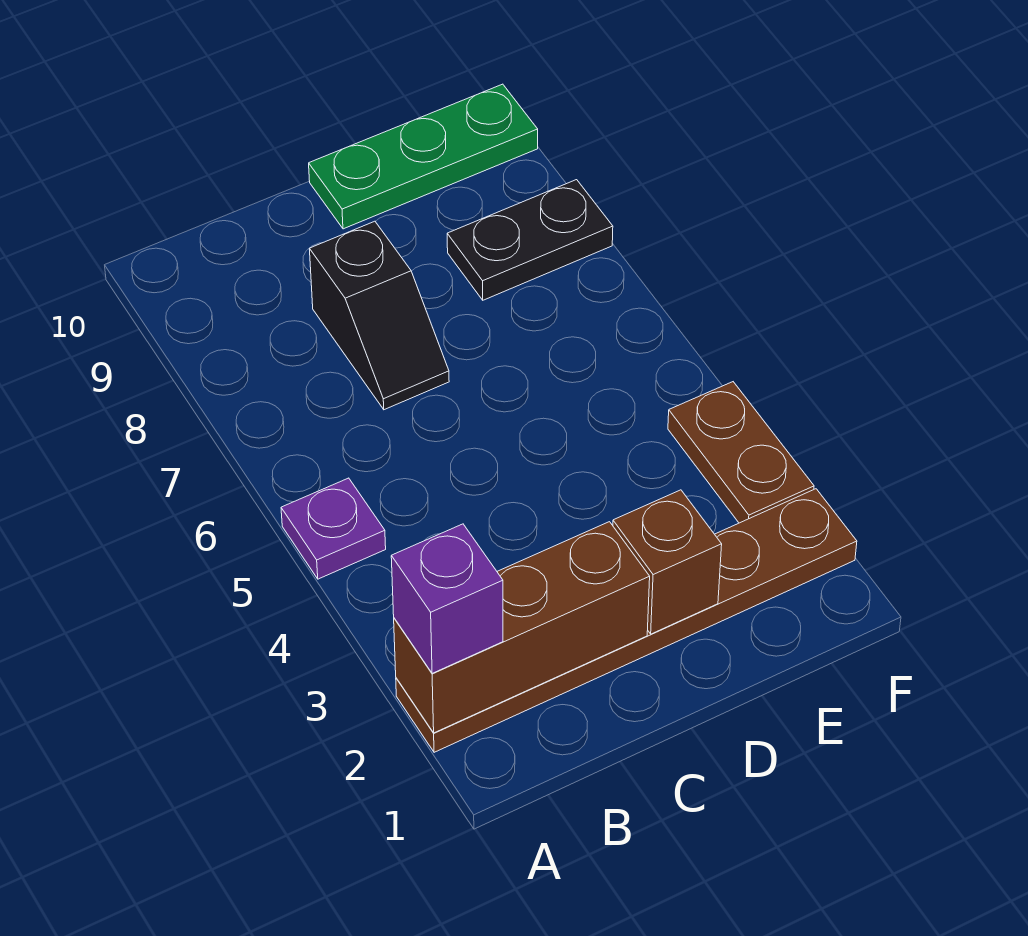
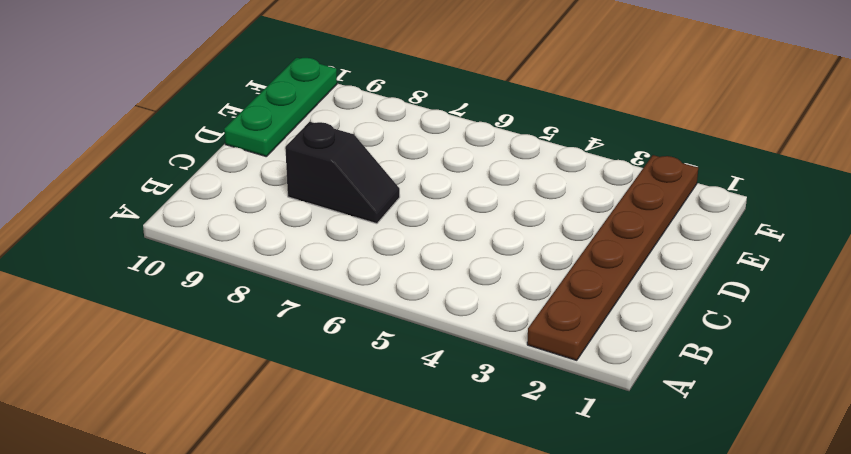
none -> purple 1x1 plate [281,478,386,579]
none -> black 1x2 plate [447,180,613,300]

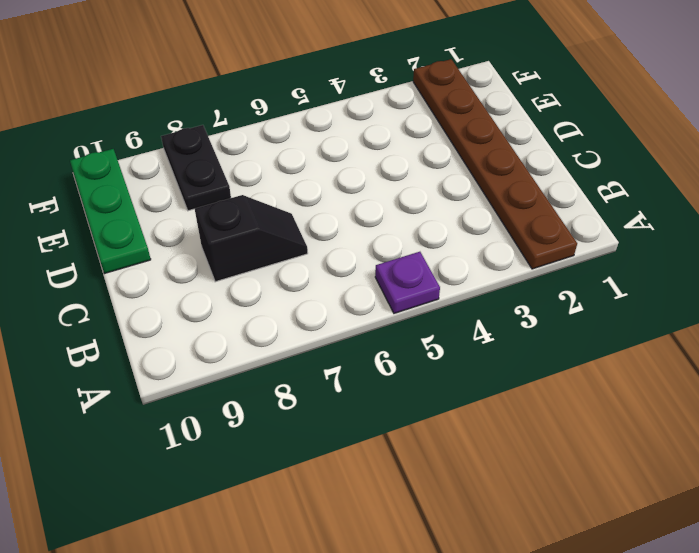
none -> brown 1x2 plate [668,382,814,523]
none -> brown 1x3 brick [394,522,650,733]

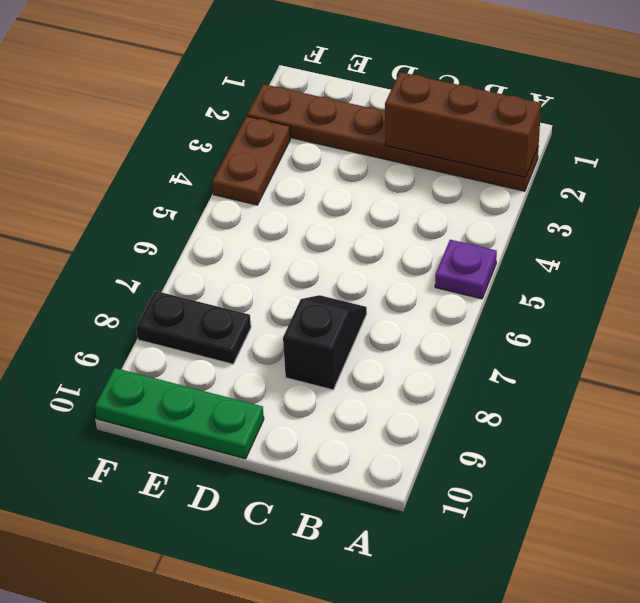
none -> brown 1x1 brick [613,490,722,634]
none -> purple 1x1 brick [391,524,503,673]

